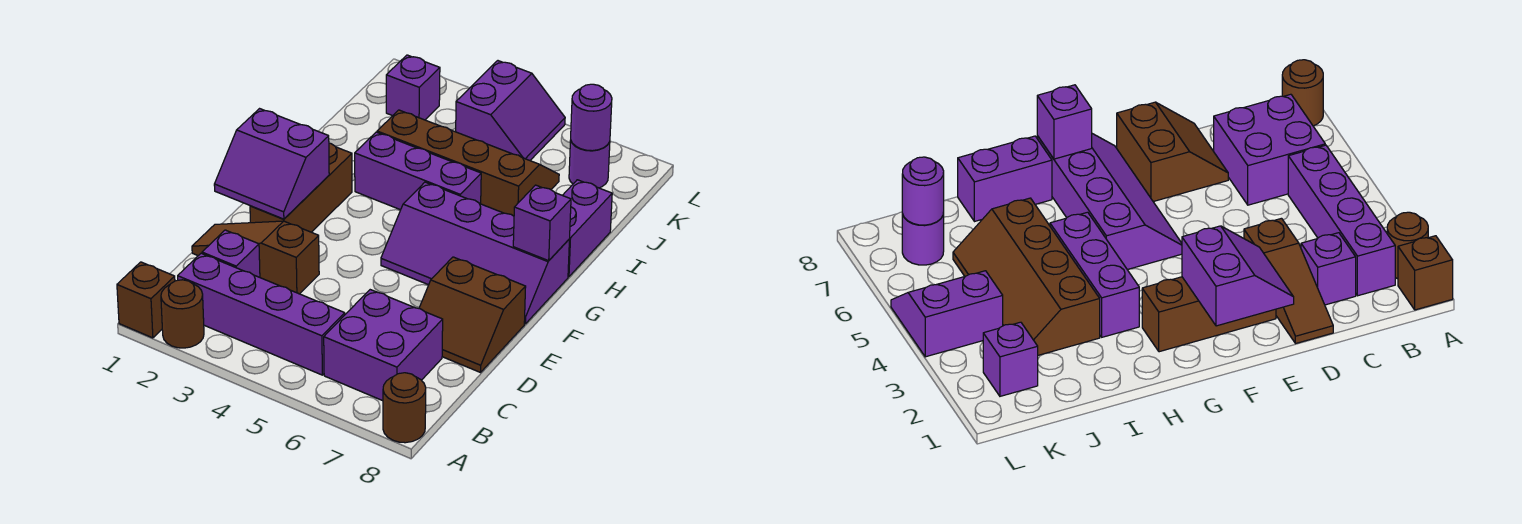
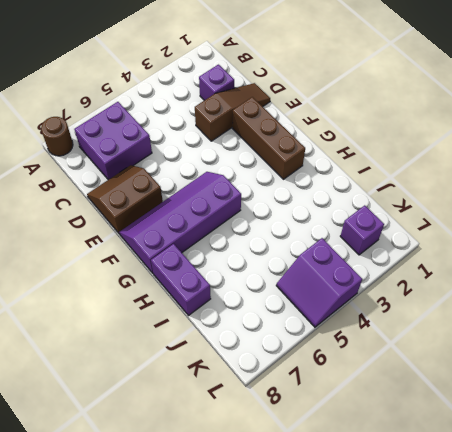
none -> brown 1x1 brick [117,262,175,338]
none -> brown 1x1 round brick [161,280,204,348]
none -> purple 1x4 brick [178,253,345,375]

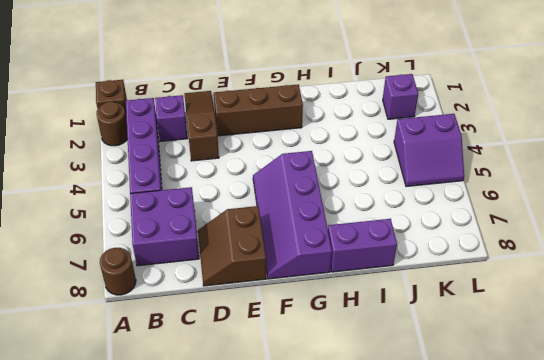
none -> purple 1x3 brick [355,132,481,210]
none -> brown 2x4 slope [377,110,559,216]
none -> purple 1x1 round brick [569,140,610,188]

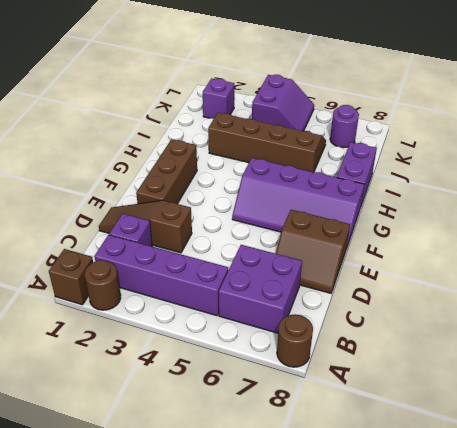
none -> purple 1x3 brick [355,132,481,210]
none -> purple 2x2 slope [214,109,329,219]
none -> purple 1x1 brick [513,185,571,261]

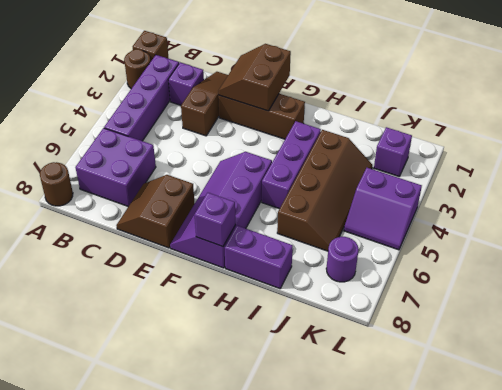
brown 2x2 slope [218,44,291,111] -> purple 2x2 slope [214,109,329,219]
none -> purple 1x1 round brick [571,84,612,151]

